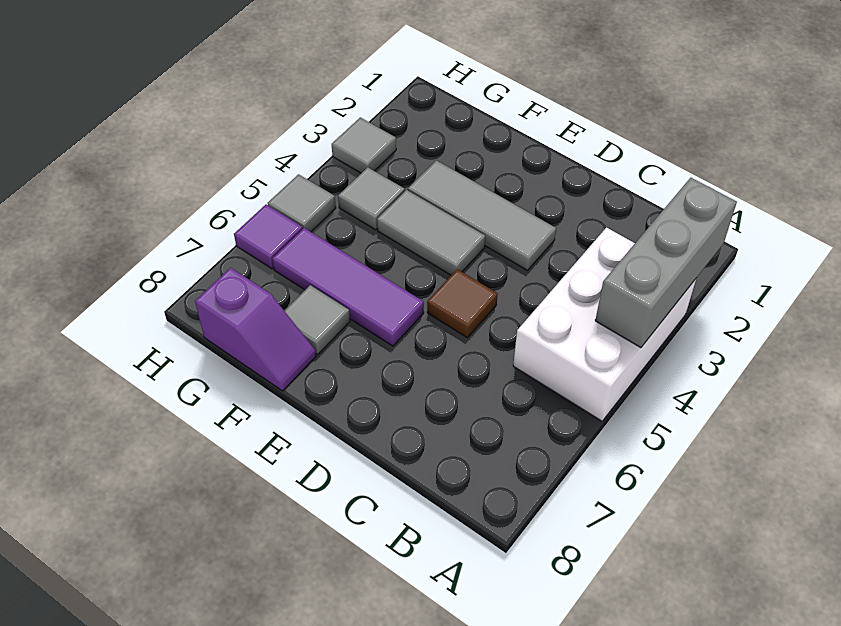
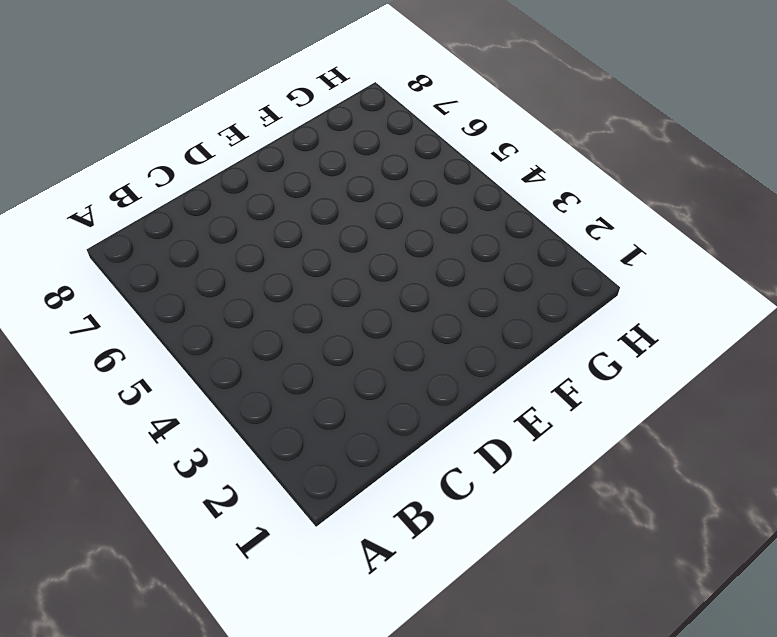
none -> white 2x3 brick [513,227,696,421]
none -> grey 1x3 tile [408,160,556,270]
none -> brown 1x1 tile [427,269,498,338]

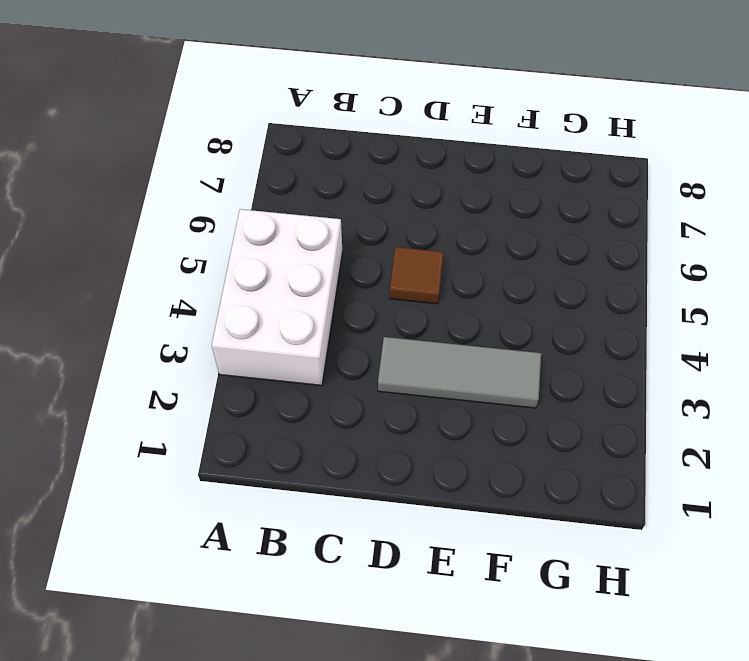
none -> grey 1x2 tile [377,190,485,275]
none -> purple 1x3 tile [272,228,424,346]
none -> grey 1x1 tile [285,285,350,354]

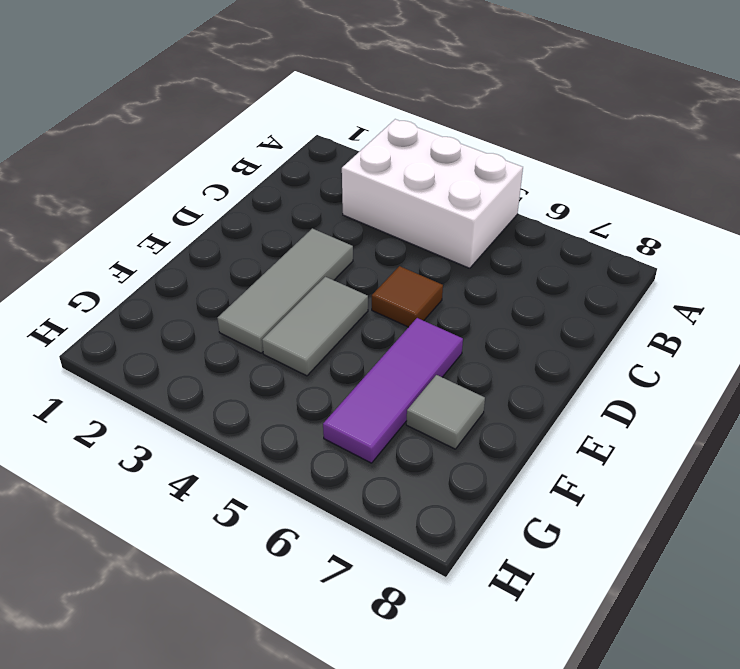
none -> purple 1x2 slope [195,268,316,391]
none -> grey 1x1 tile [338,167,405,230]
none -> grey 1x1 tile [332,117,396,173]

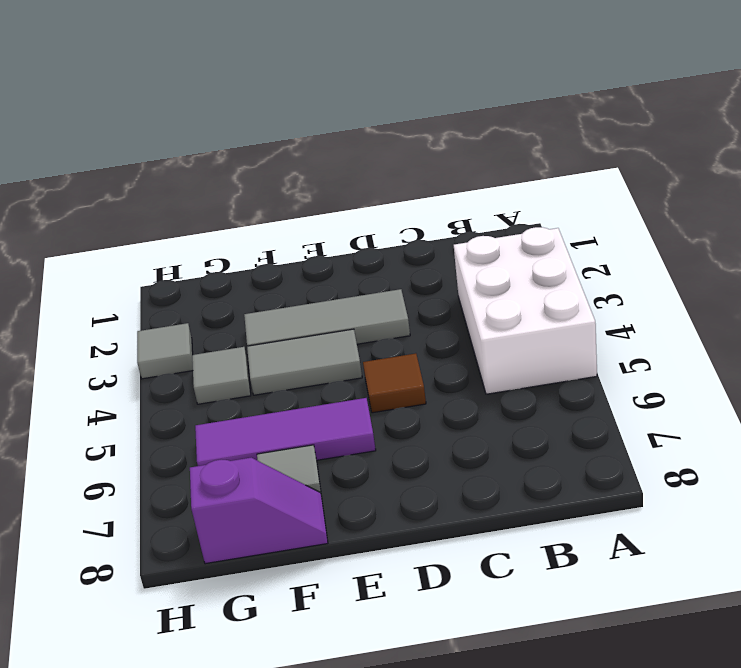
none -> grey 1x1 tile [268,174,336,232]
none -> purple 1x1 tile [234,205,303,269]
none -> grey 1x3 brick [595,178,737,348]

